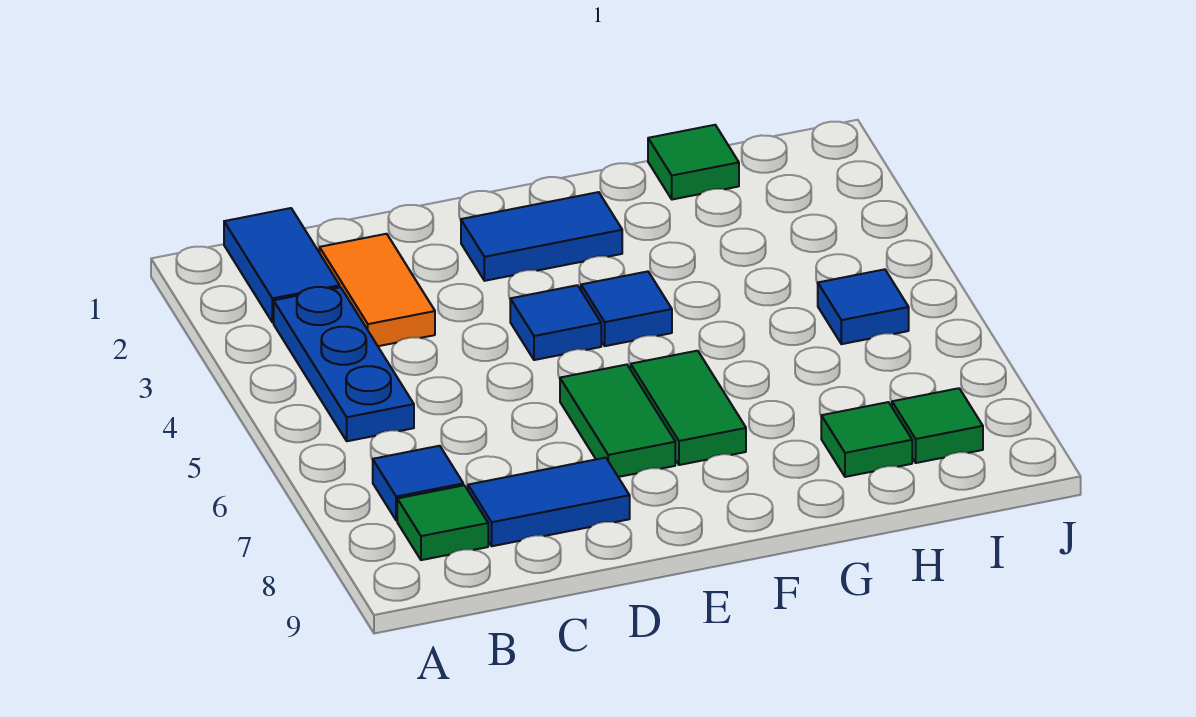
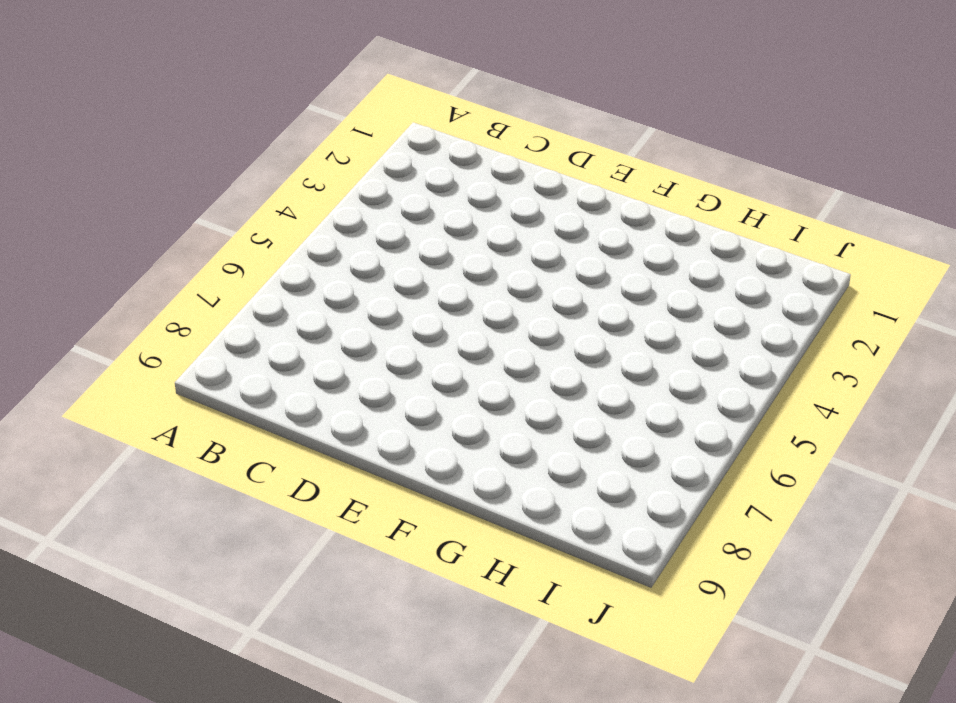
none -> blue 1x2 tile [224,208,340,322]
none -> blue 1x3 plate [274,287,414,441]
none -> blue 1x1 tile [373,446,463,521]

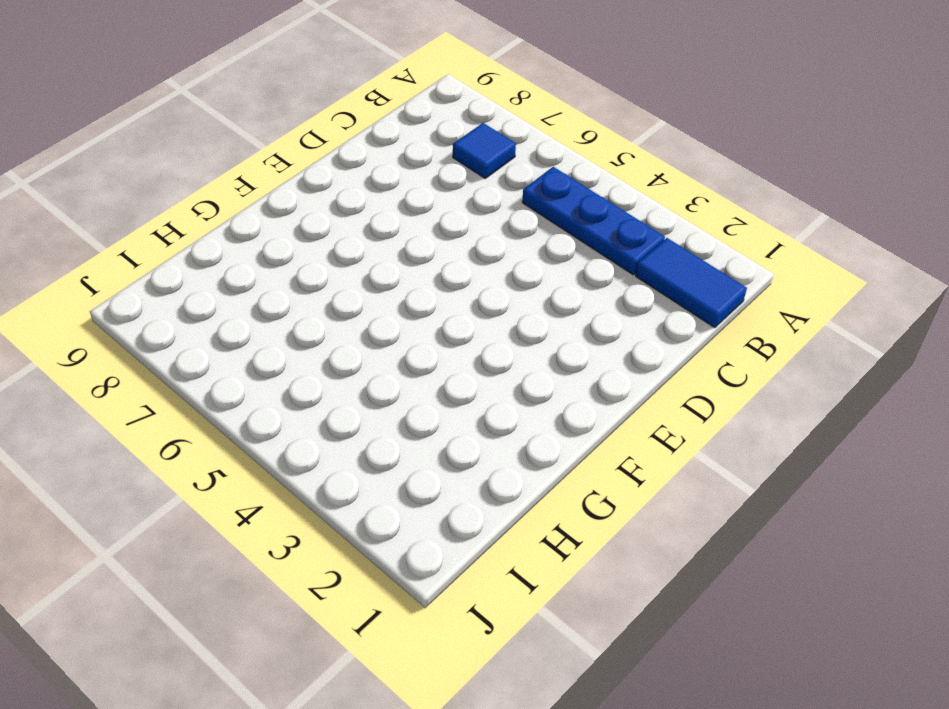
none -> green 1x1 tile [397,485,488,560]
none -> orange 1x2 tile [320,234,435,346]
none -> blue 1x2 tile [468,458,630,546]

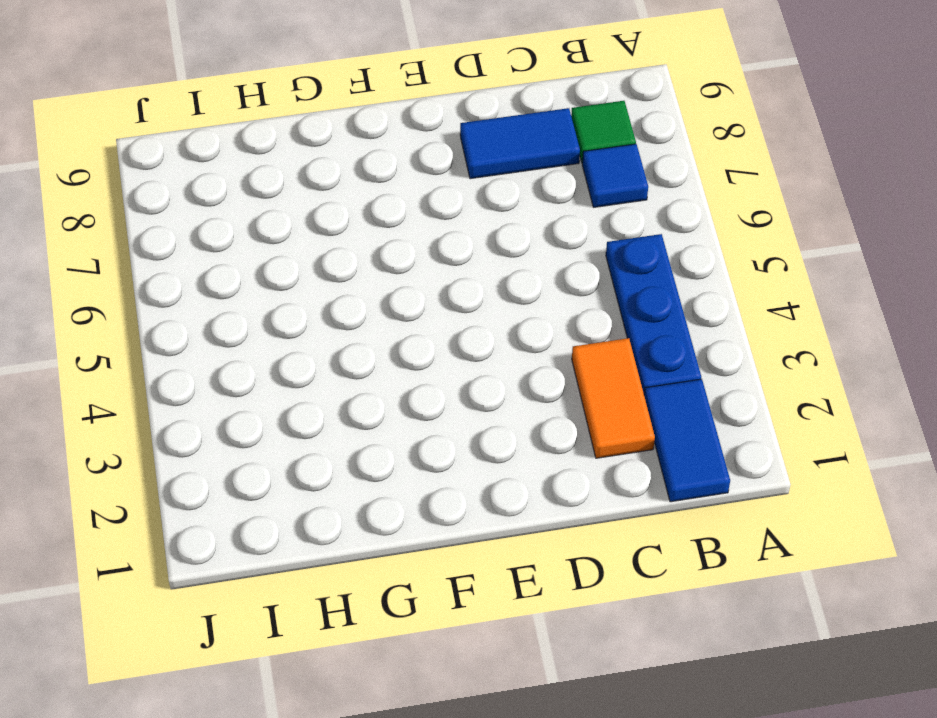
none -> blue 1x2 tile [461,192,622,281]
none -> blue 1x1 tile [510,285,601,360]
none -> green 1x2 tile [560,365,675,477]

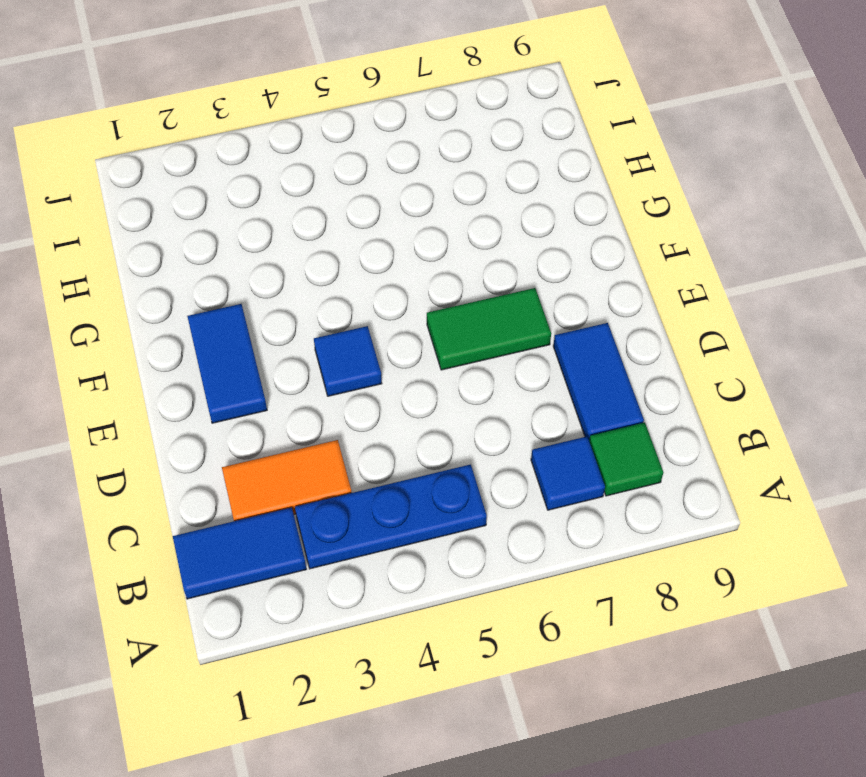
none -> blue 1x1 tile [581,271,672,346]
none -> green 1x2 tile [631,351,746,465]
none -> green 1x1 tile [648,125,739,200]

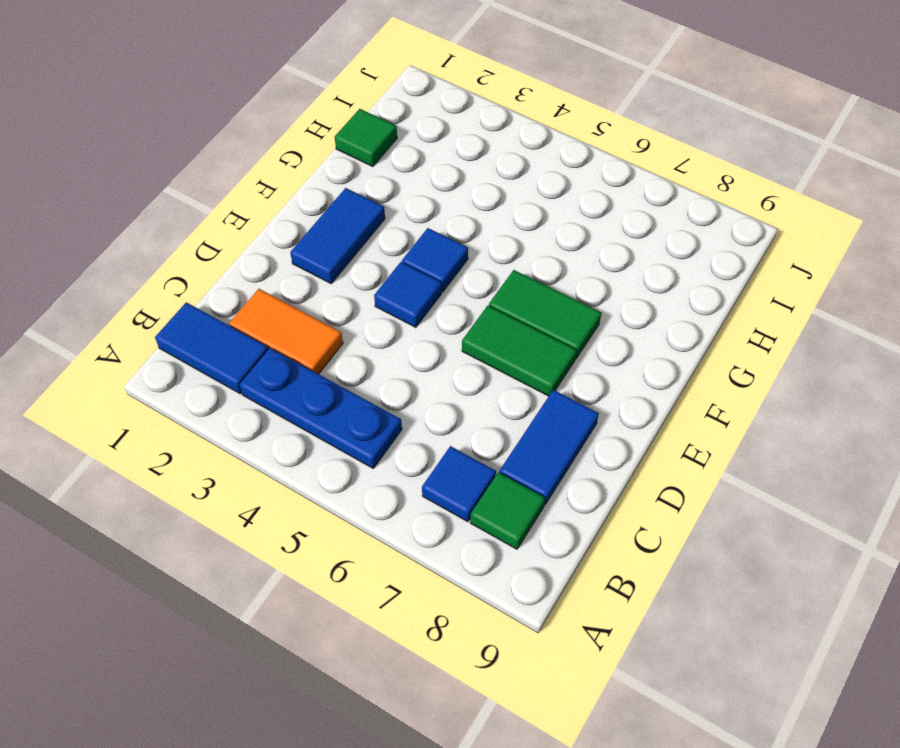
none -> green 1x1 tile [821,402,912,477]
none -> blue 1x1 tile [818,269,909,344]
none -> green 1x1 tile [892,388,983,463]

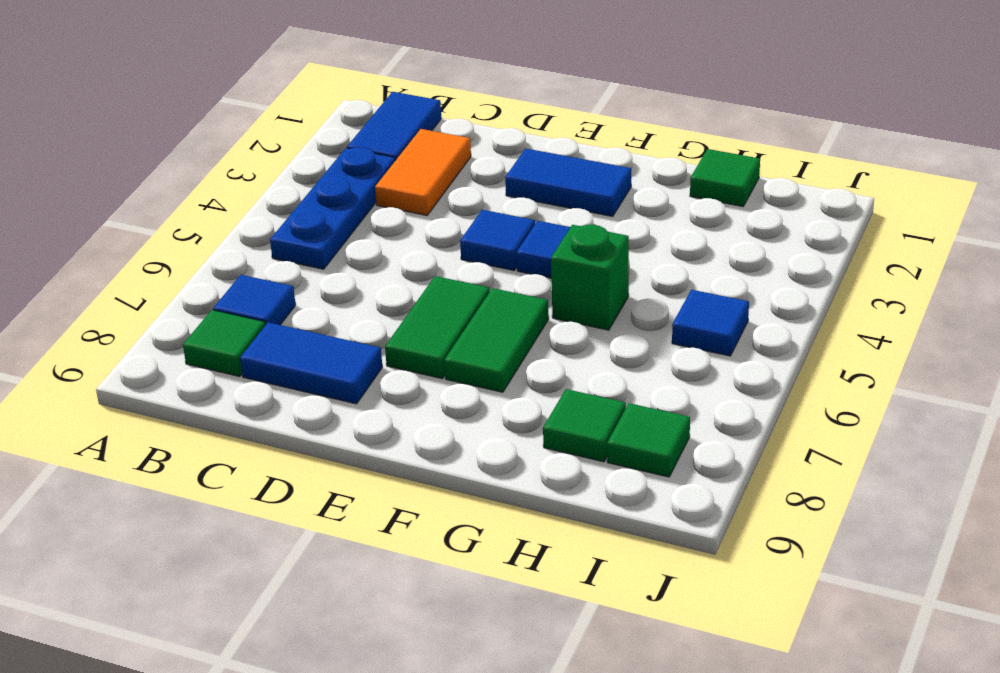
green 1x1 brick [551,225,629,330] -> none

